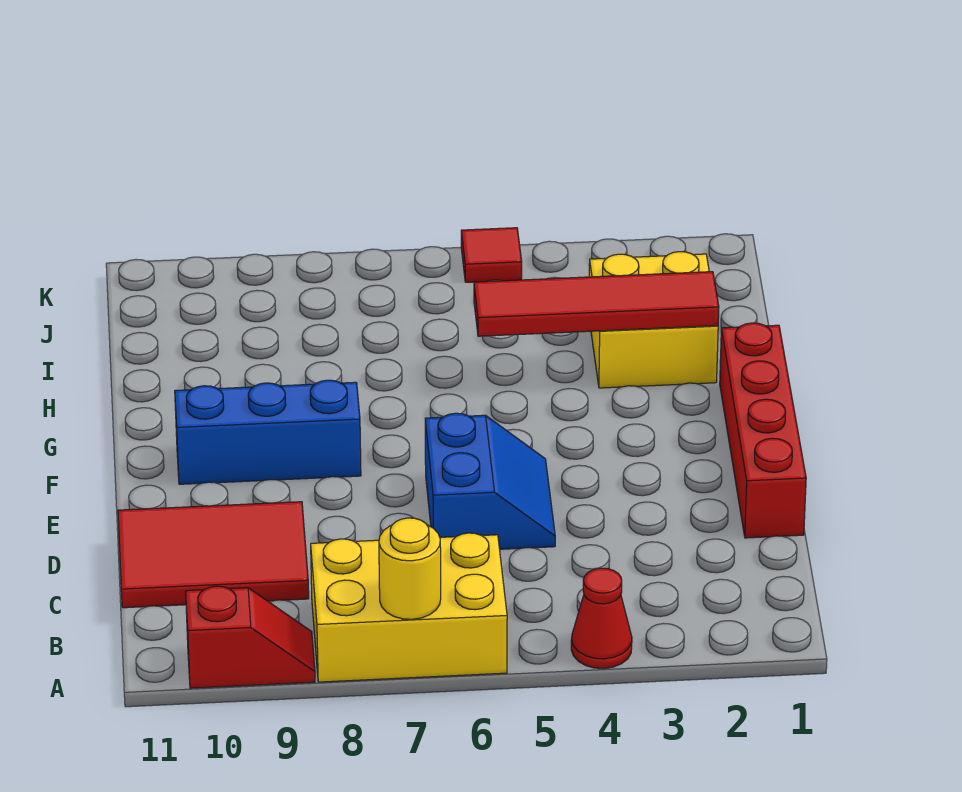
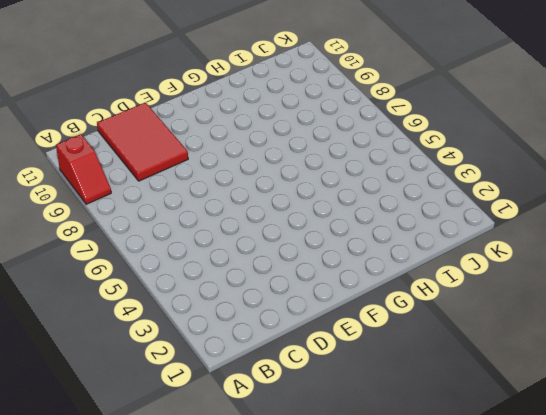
none -> red 1x1 cone [571,568,632,669]
none -> yellow 2x3 brick [311,533,507,682]

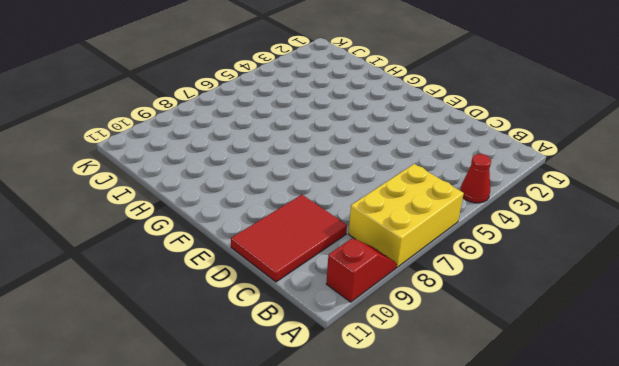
none -> red 1x4 brick [720,323,806,538]
none -> blue 2x2 slope [425,413,555,549]

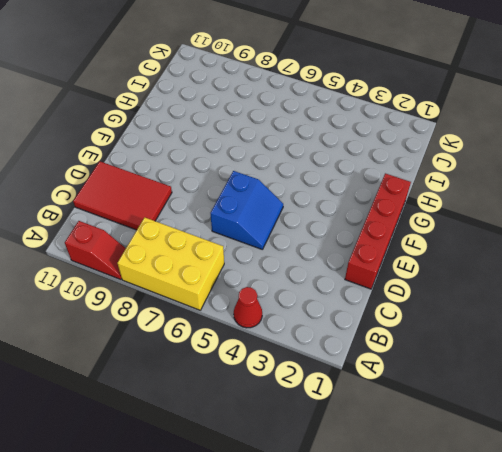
none -> blue 1x3 brick [175,380,361,484]
none -> yellow 2x2 brick [589,252,718,388]

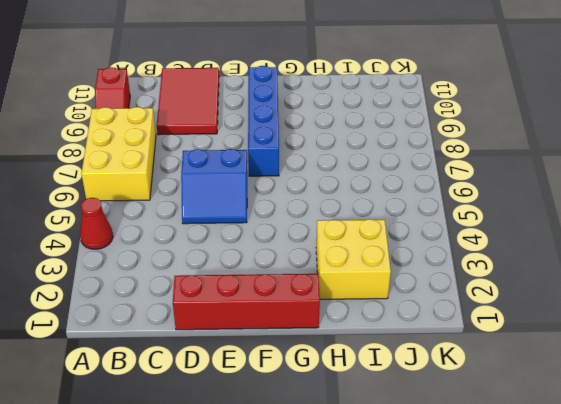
blue 1x4 brick [248,66,279,176] -> blue 1x3 brick [175,380,361,484]
none -> red 1x1 tile [461,228,522,282]
none -> yellow 1x1 round brick [379,518,441,619]

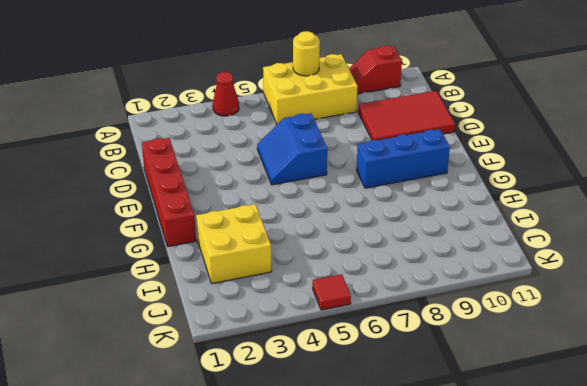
none -> red 1x4 tile [474,272,719,336]

